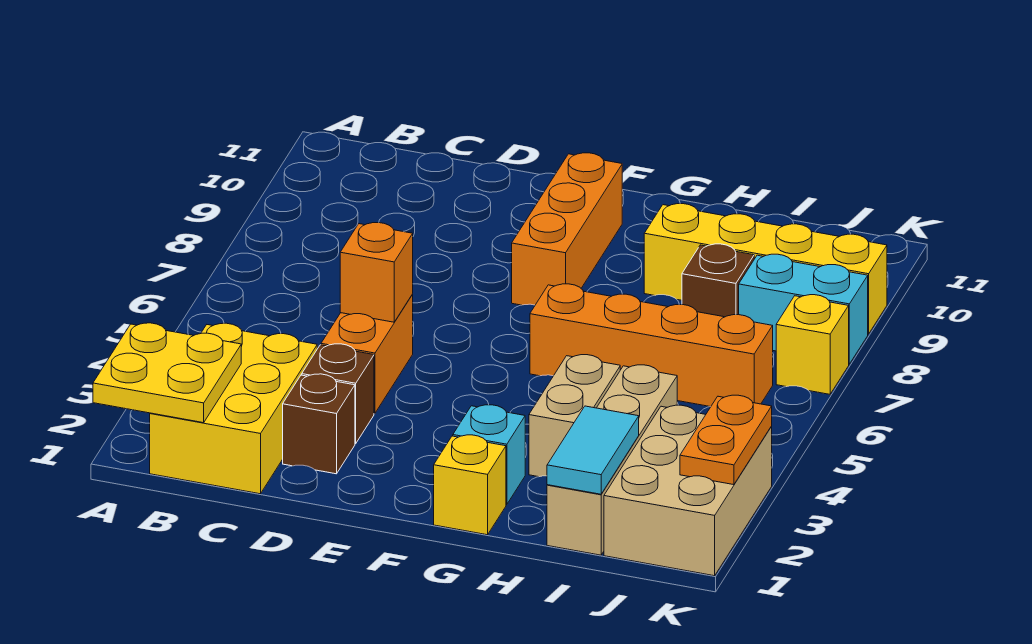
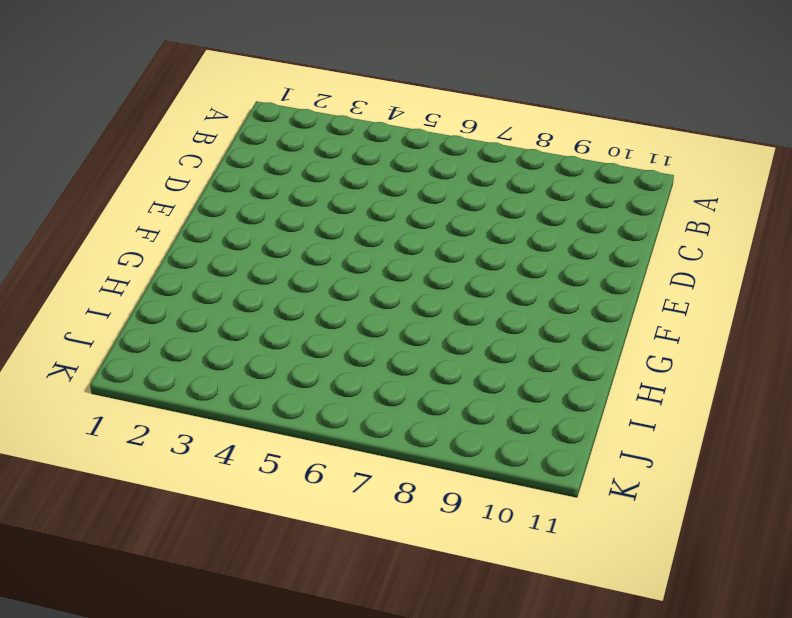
none -> yellow 2x3 brick [150,323,317,494]
none -> brown 1x1 brick [283,374,355,474]
none -> brown 1x1 brick [302,344,374,444]

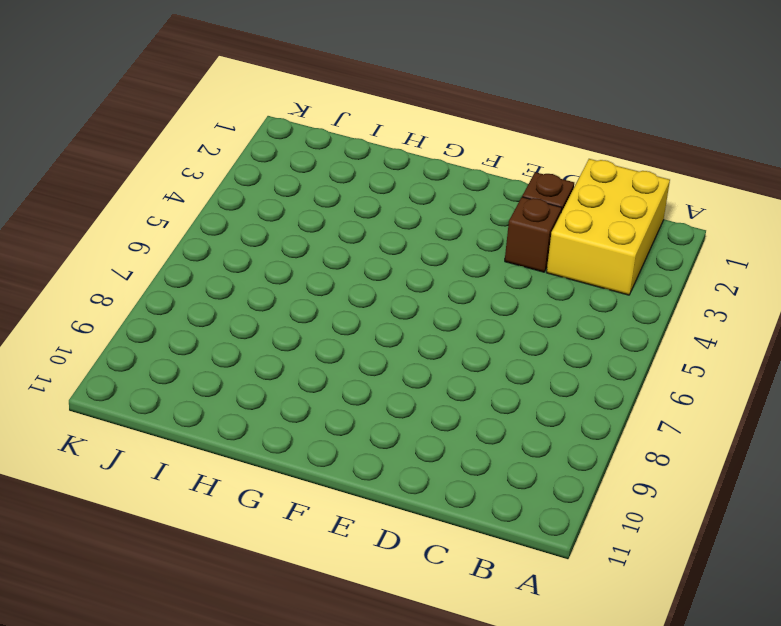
none -> orange 1x2 brick [321,295,413,413]
none -> orange 1x3 brick [512,153,622,305]
none -> yellow 1x1 brick [434,435,506,535]

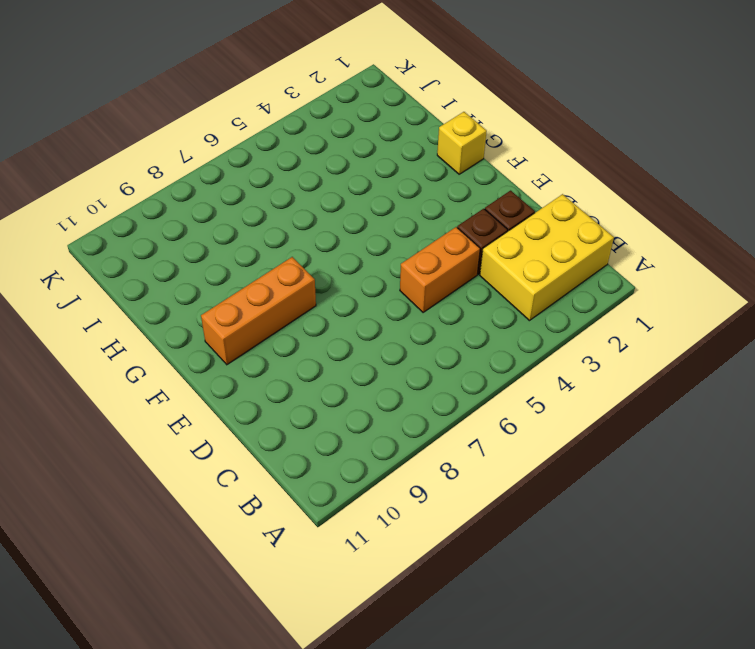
none -> cyan 1x1 brick [453,405,525,505]
none -> orange 1x4 brick [530,284,773,407]
none -> tan 1x2 brick [529,355,620,477]

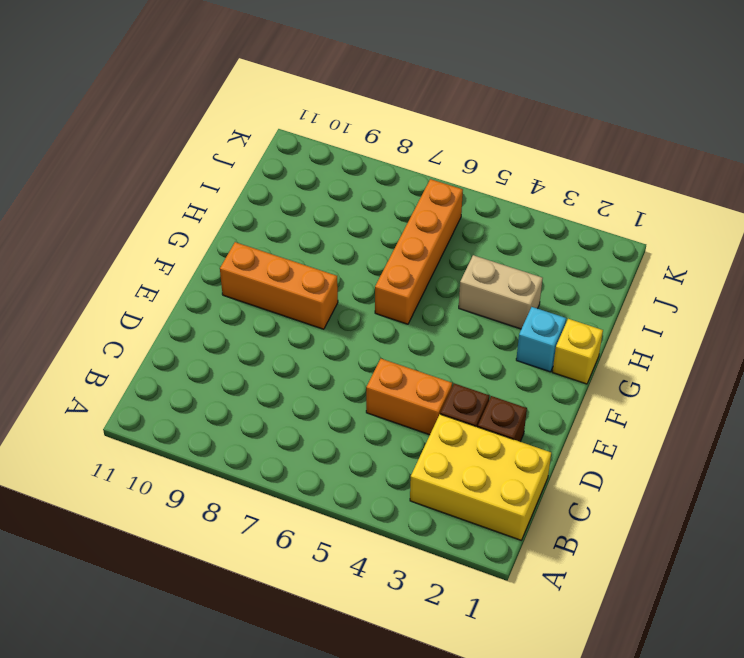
none -> yellow 1x4 brick [644,204,887,334]
none -> tan 1x4 brick [547,365,677,555]
none -> brown 1x1 brick [682,244,754,317]

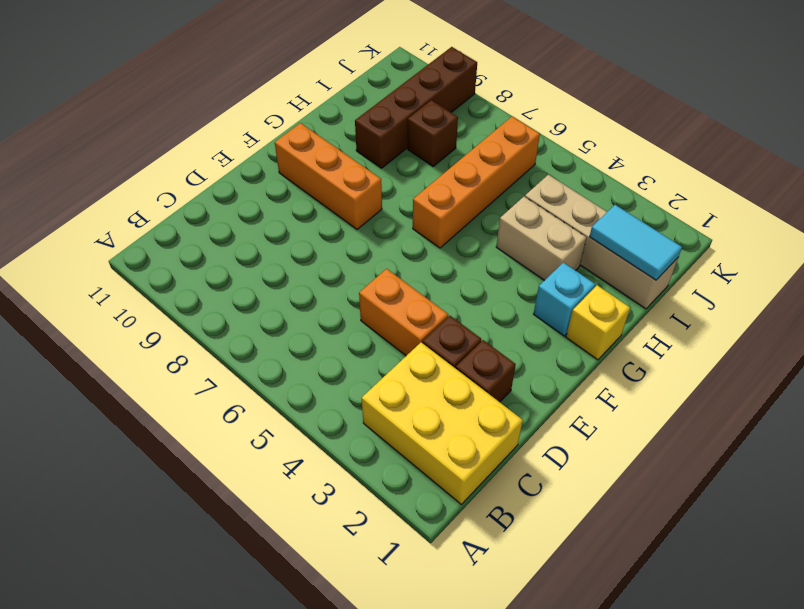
brown 1x4 brick [355,47,477,168] -> yellow 1x4 brick [644,204,887,334]
none -> tan 2x3 brick [604,405,772,576]
none -> cyan 1x2 brick [739,254,868,364]
none -> yellow 1x1 brick [776,295,849,394]

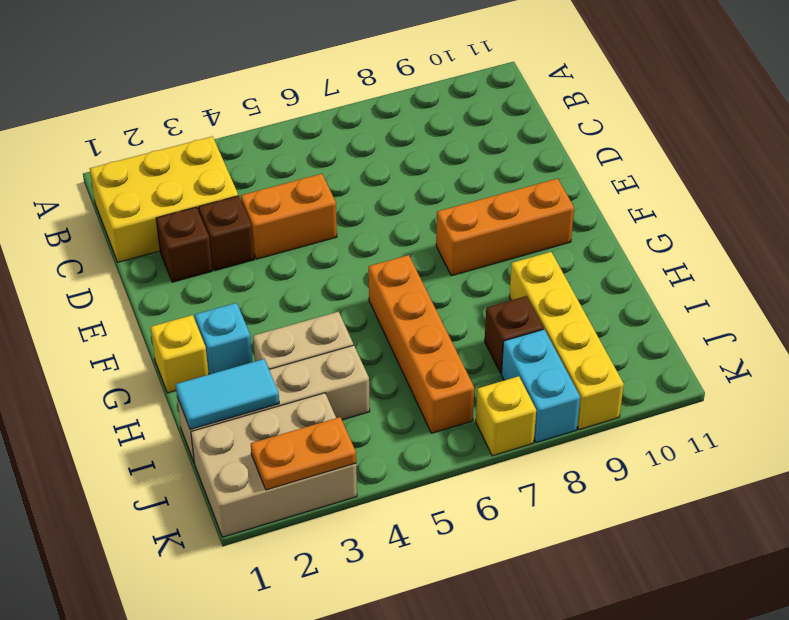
none -> yellow 2x2 plate [93,323,241,423]
none -> orange 1x1 brick [340,223,413,322]

